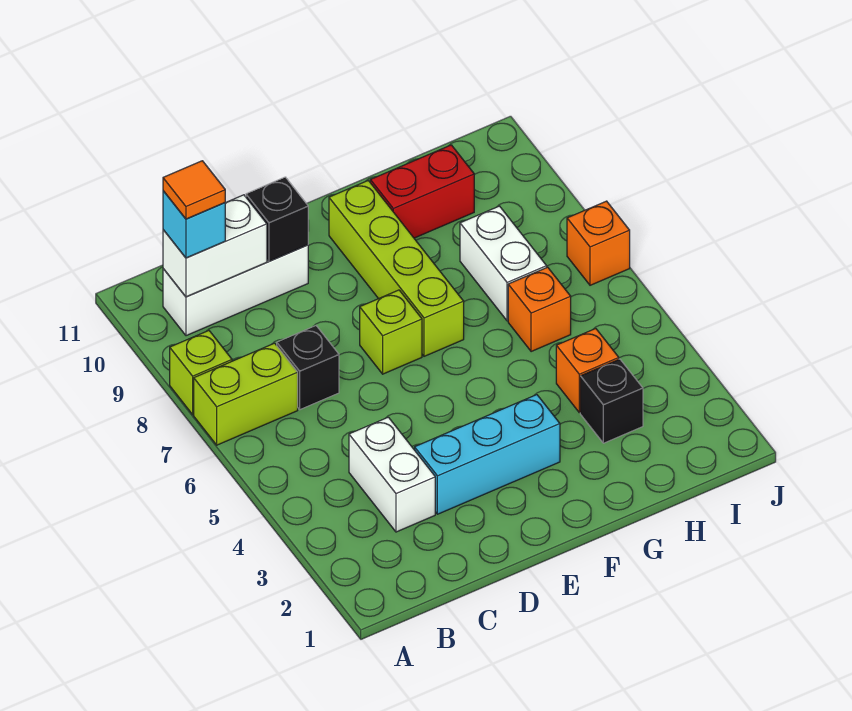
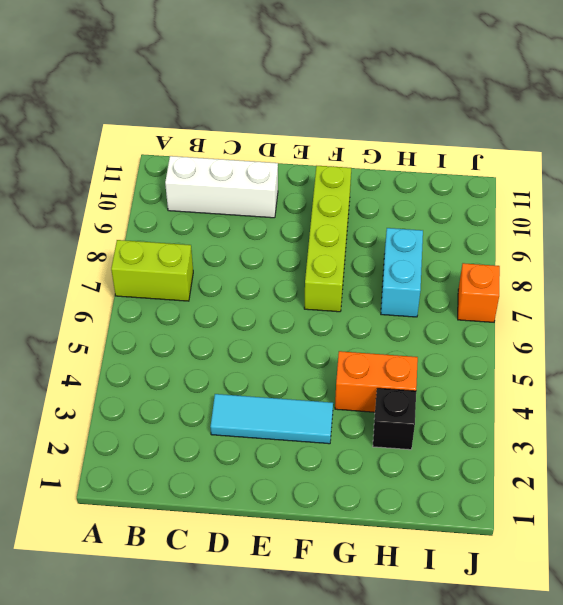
cyan 1x3 tile [211,394,333,444] -> cyan 1x3 brick [415,395,560,514]
orange 1x2 brick [335,351,418,412] -> orange 1x1 brick [556,329,619,413]
cyan 1x2 brick [381,228,423,317] -> white 1x2 brick [460,206,547,321]
none -> lime 1x1 brick [170,331,232,414]
none -> white 1x2 brick [349,417,435,532]
none -> black 1x1 brick [277,326,339,410]

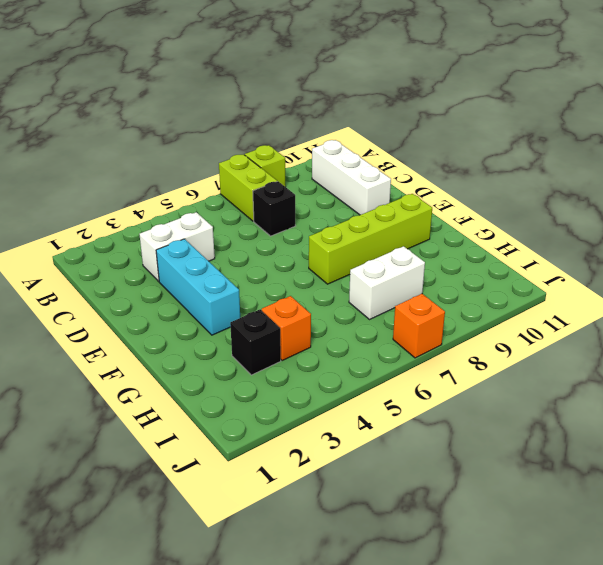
none -> lime 1x1 brick [360,290,422,374]
none -> red 1x2 brick [370,145,474,238]
none -> orange 1x1 brick [508,267,571,352]

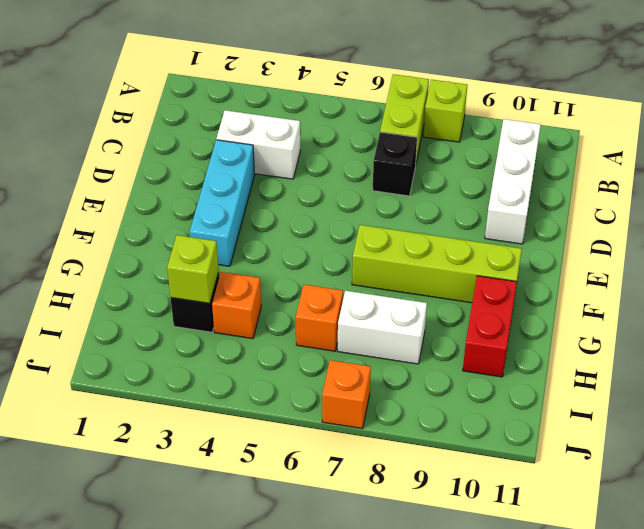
lime 1x1 brick [167,235,219,303] -> lime 1x1 brick moved to [360,290,422,374]
none -> white 1x2 brick [163,195,267,297]
none -> black 1x1 brick [246,177,308,261]
none -> cyan 1x1 brick [163,191,225,258]

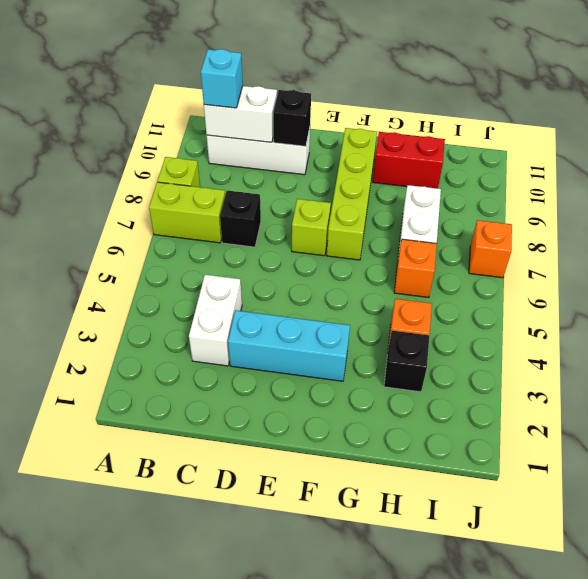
none -> orange 1x1 tile [163,161,225,219]

